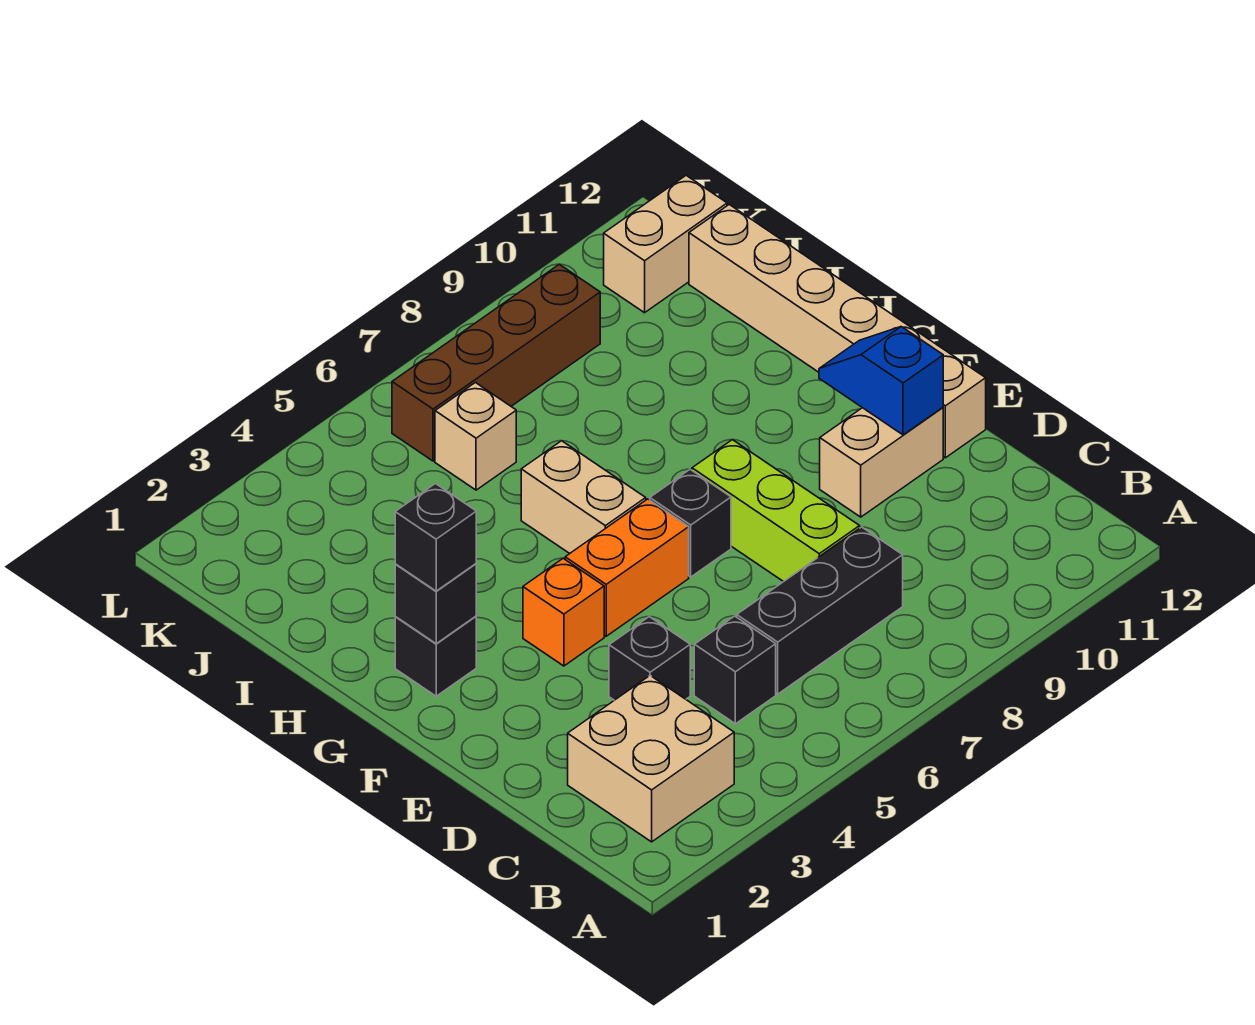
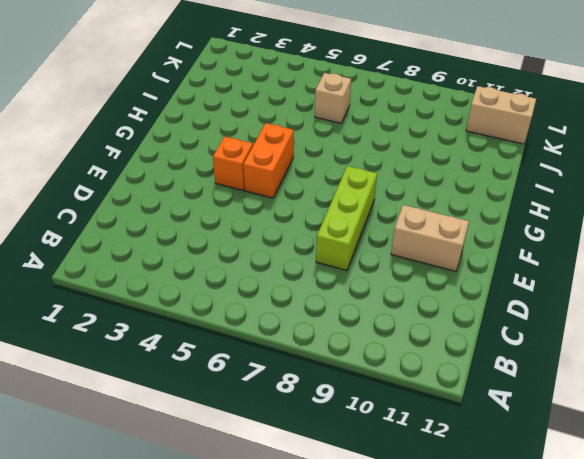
orange 1x2 brick [243,123,294,198] -> orange 1x2 brick turned to [565,499,689,636]
none -> tan 2x2 brick [568,676,734,842]
none -> black 1x1 brick [694,616,776,724]
none -> black 1x3 brick [737,527,903,694]

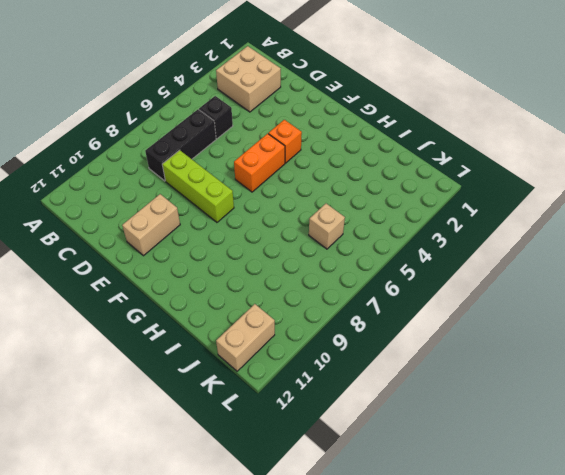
none -> black 1x1 brick [609,617,690,700]
none -> tan 1x6 brick [689,205,986,458]
none -> black 1x1 brick [650,469,731,577]

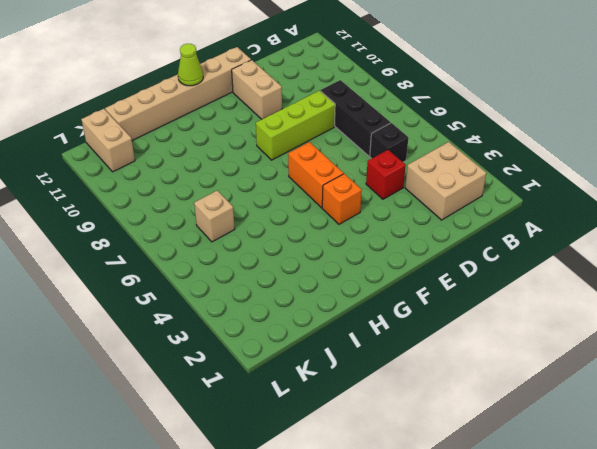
red 1x1 brick [366,150,406,199] -> black 1x1 brick [609,617,690,700]
lime 1x1 cone [178,44,203,86] -> none
none -> black 1x1 brick [650,469,731,577]
none -> black 1x1 brick [395,616,476,696]
none -> tan 1x2 brick [521,441,646,554]

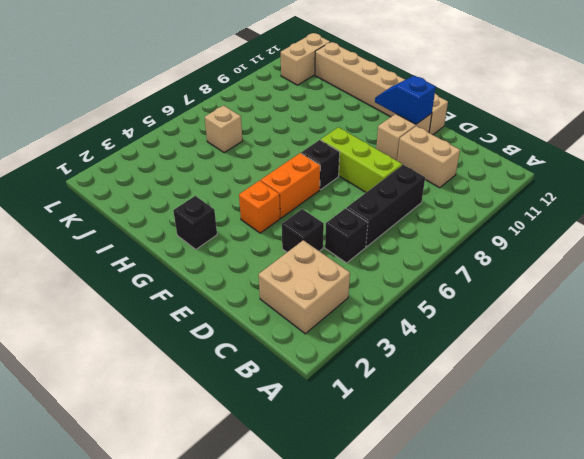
tan 1x2 brick [397,126,460,188] -> tan 1x2 brick moved to [521,441,646,554]
none -> brown 1x4 brick [392,264,600,461]
none -> black 1x1 brick [395,564,476,644]
none -> black 1x1 brick [395,484,476,591]

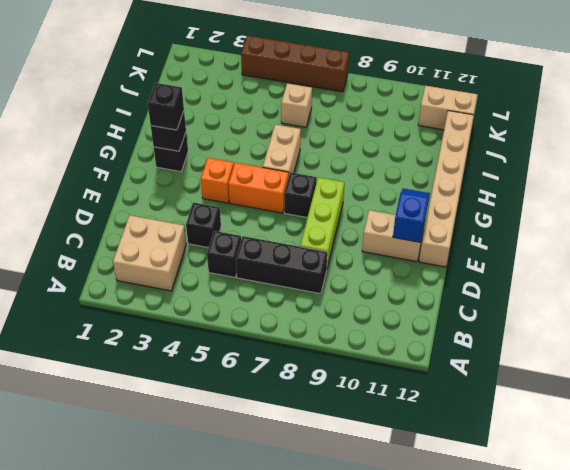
brown 1x4 brick [241,36,349,92] -> brown 1x4 brick moved to [392,264,600,461]

